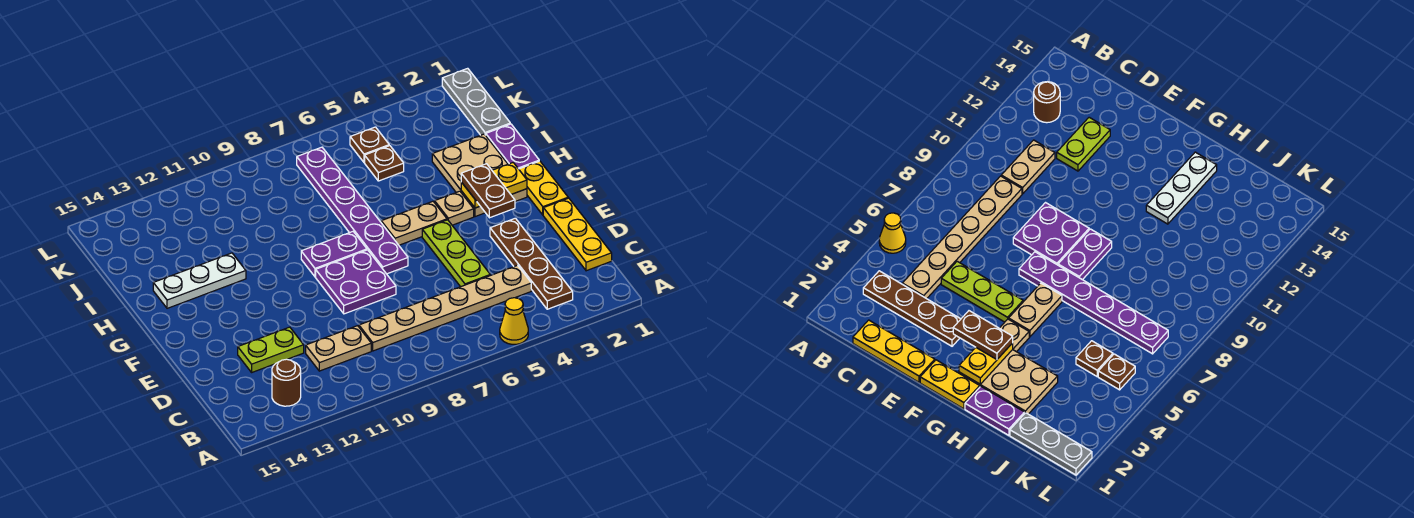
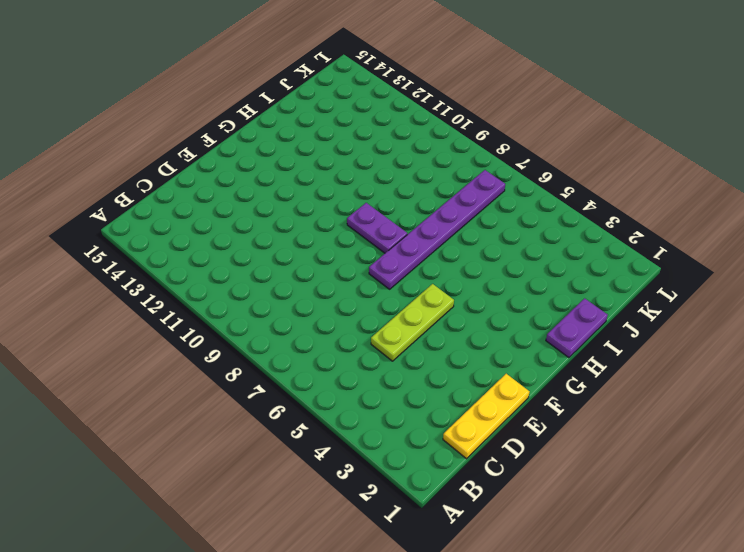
none -> yellow 1x1 cone [500,298,528,344]
none -> brown 1x4 plate [490,218,573,309]
none -> brown 1x1 round brick [272,359,301,406]

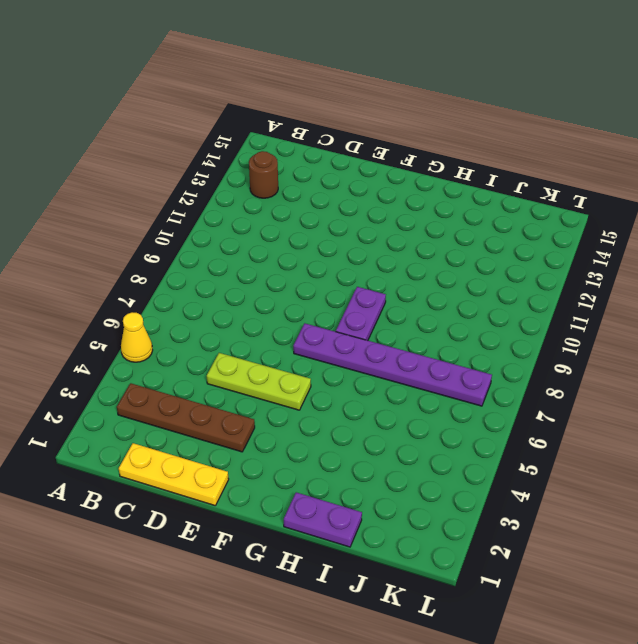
none -> tan 1x6 plate [359,265,531,351]
none -> tan 1x2 plate [306,326,371,371]
none -> lime 1x2 plate [238,327,304,372]

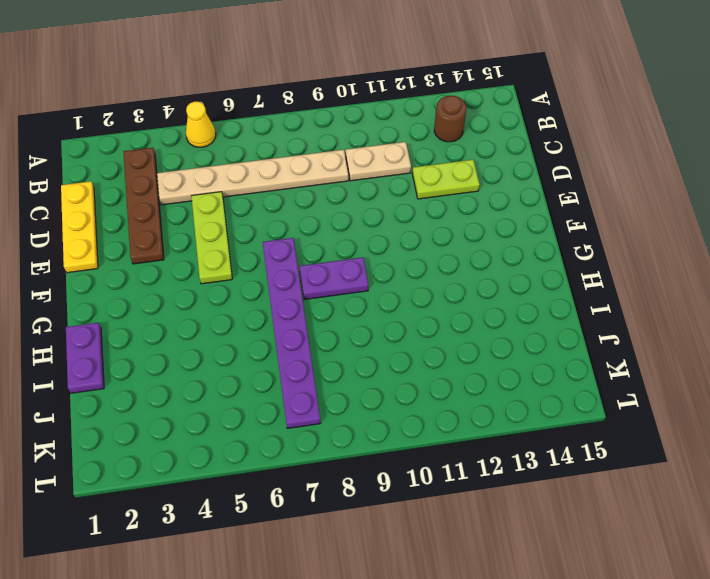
none -> purple 2x2 plate [316,250,396,314]
none -> yellow 1x2 plate [519,161,568,215]
none -> tan 2x3 plate [432,134,527,217]

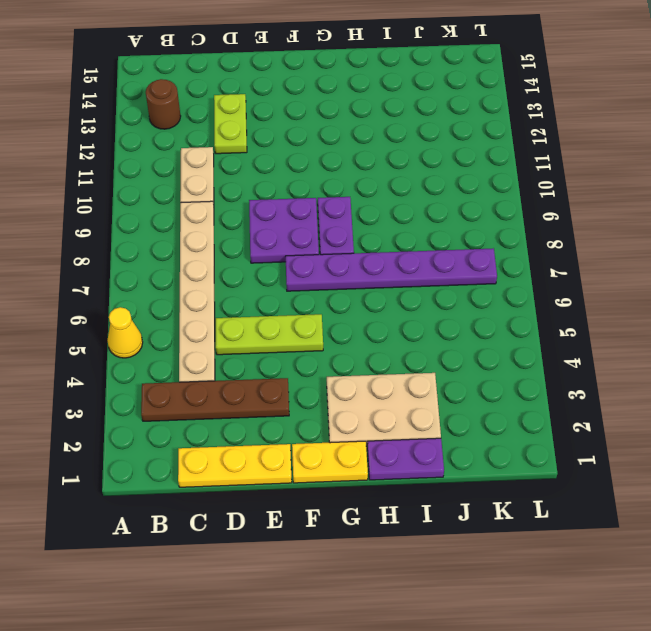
none -> tan 1x1 plate [435,191,474,225]
none -> tan 1x2 plate [381,201,447,245]
none -> white 1x3 plate [153,253,246,308]

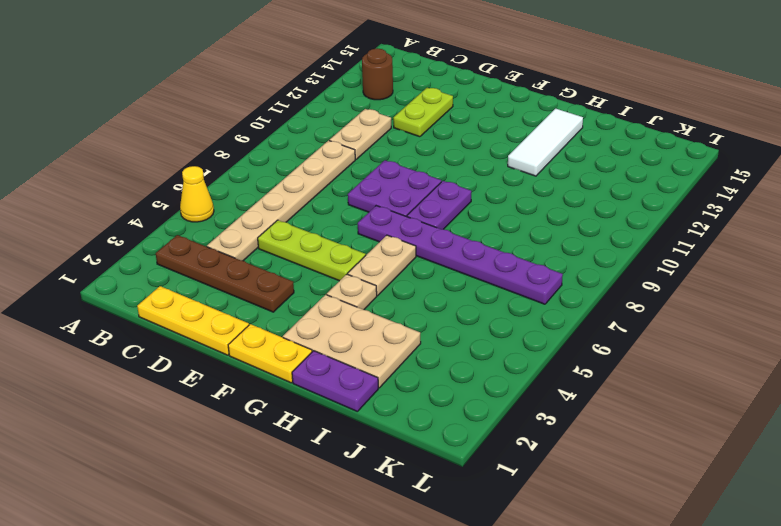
white 1x3 tile [508,109,583,176] -> white 1x3 plate [153,253,246,308]
none -> grey 1x3 plate [442,68,510,135]
none -> brown 1x1 plate [365,146,404,181]
none -> brown 1x1 plate [350,127,389,162]

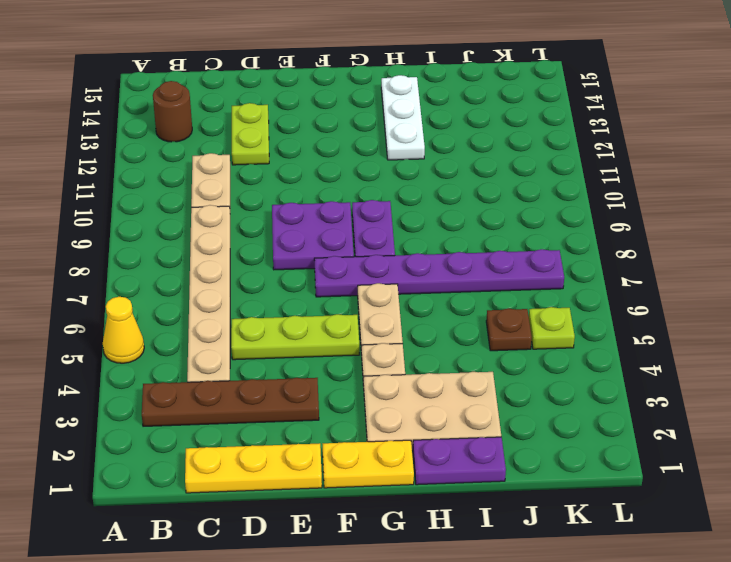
lime 1x1 plate [529,307,575,349] -> brown 1x1 plate [350,127,389,162]
none -> grey 1x3 plate [442,68,510,135]
none -> yellow 1x2 plate [461,163,527,208]
none -> brown 1x2 plate [461,164,515,218]

